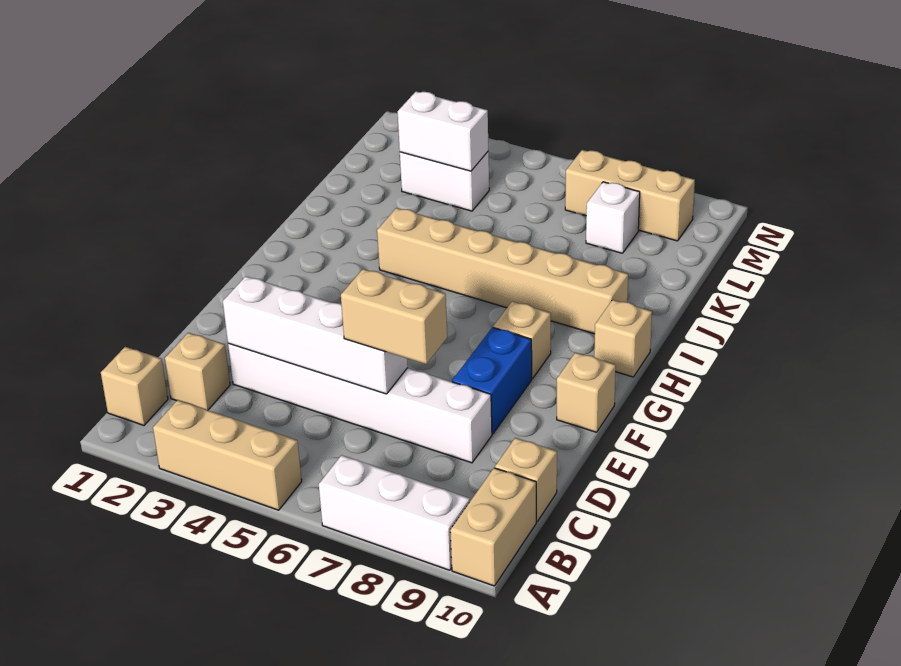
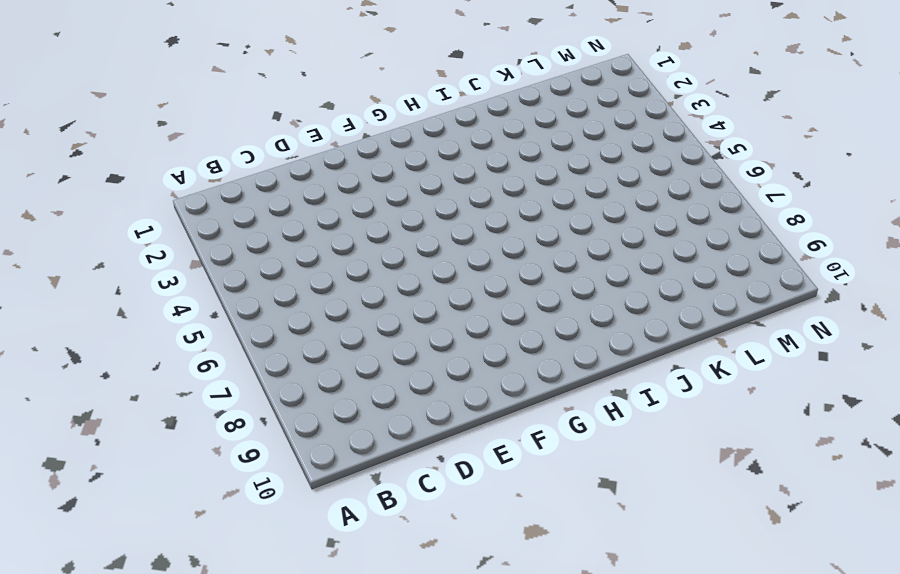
none -> tan 1x3 brick [153,400,302,510]
none -> white 1x3 brick [319,455,470,570]
none -> tan 1x2 brick [450,468,536,586]

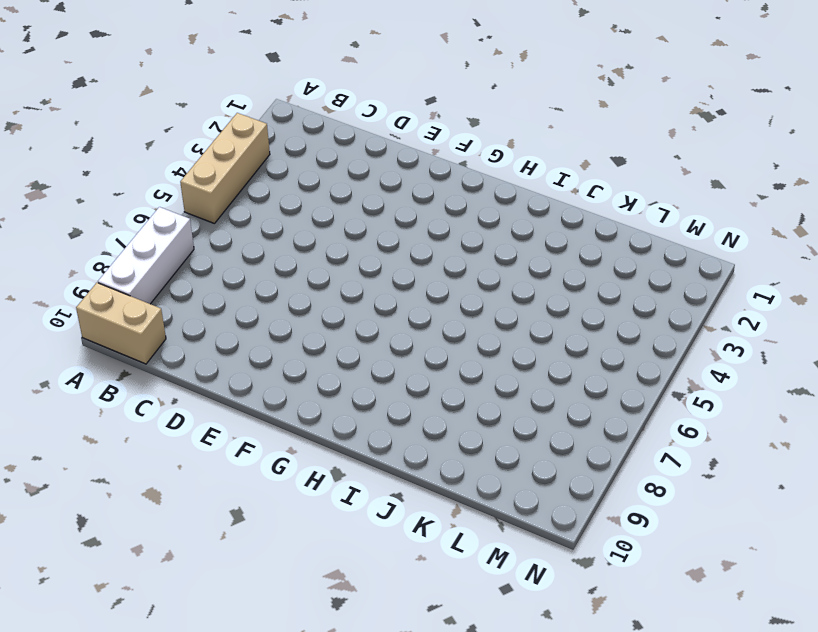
none -> tan 1x1 brick [101,347,168,425]
none -> tan 1x1 brick [165,333,230,410]
none -> tan 1x1 brick [495,438,557,522]

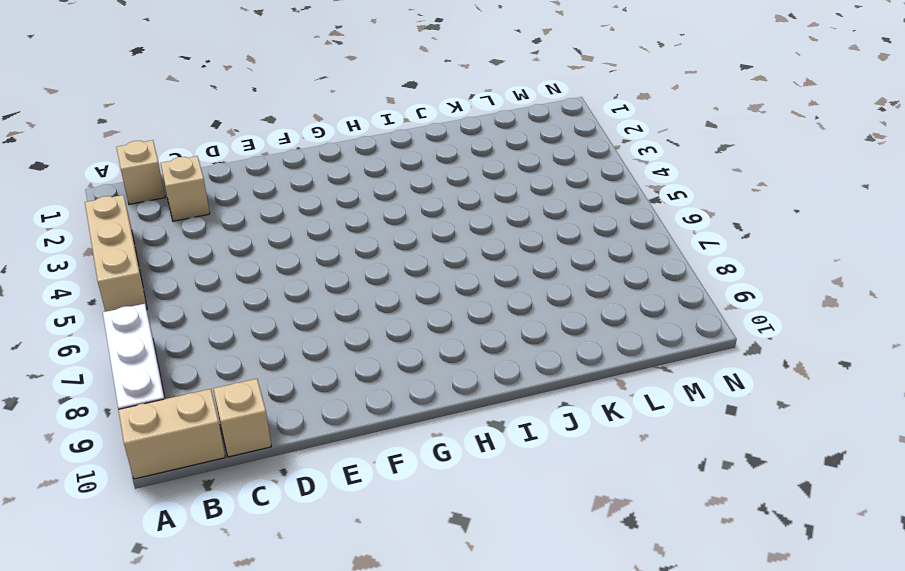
none -> white 1x6 brick [228,343,492,463]
none -> blue 1x2 brick [452,327,532,434]
none -> tan 1x1 brick [557,352,616,432]

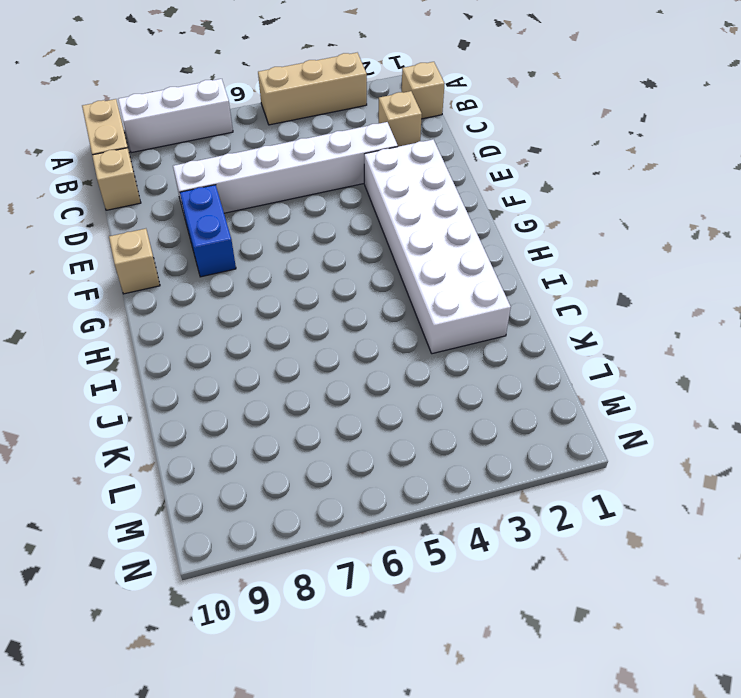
white 2x6 brick [364,139,511,354] -> none
none -> tan 1x1 brick [493,301,551,379]
none -> tan 1x1 brick [594,300,652,377]
none -> tan 1x6 brick [377,208,628,334]

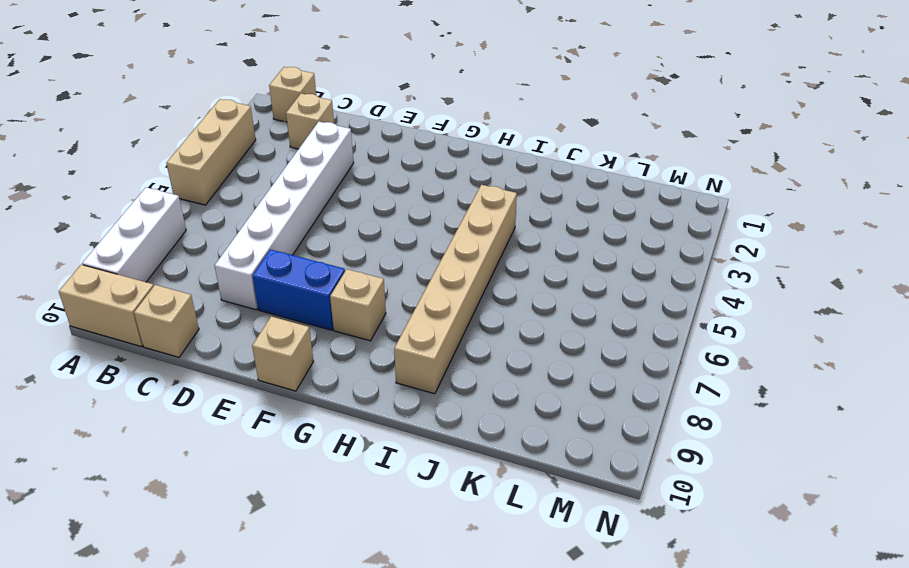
none -> tan 1x1 brick [594,300,652,377]
none -> white 1x2 brick [400,151,489,211]
none -> white 1x1 brick [586,182,640,253]

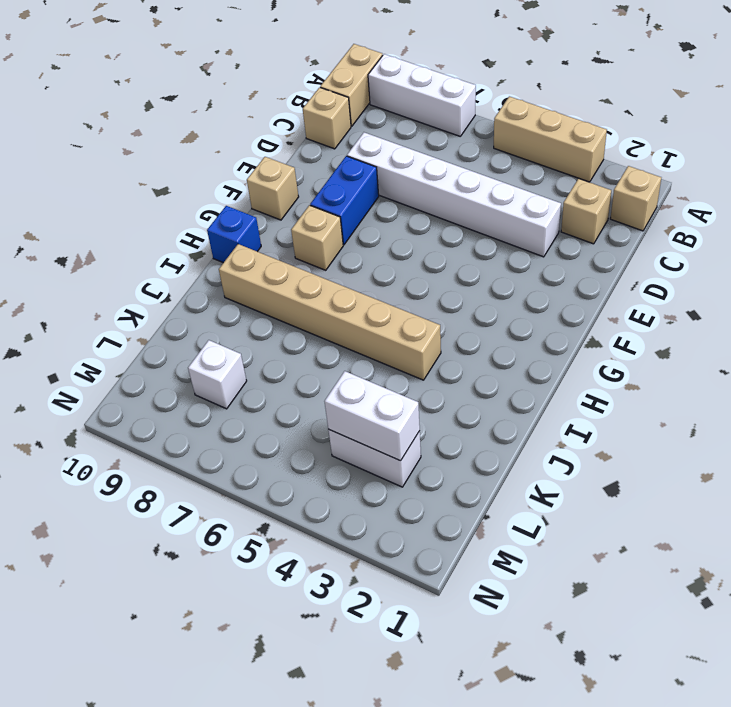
blue 1x1 brick [207,206,261,263] -> tan 1x1 brick [594,300,652,377]
none -> tan 1x3 brick [565,150,695,241]
none -> white 1x4 brick [223,276,408,394]
none -> tan 1x2 brick [341,269,447,364]

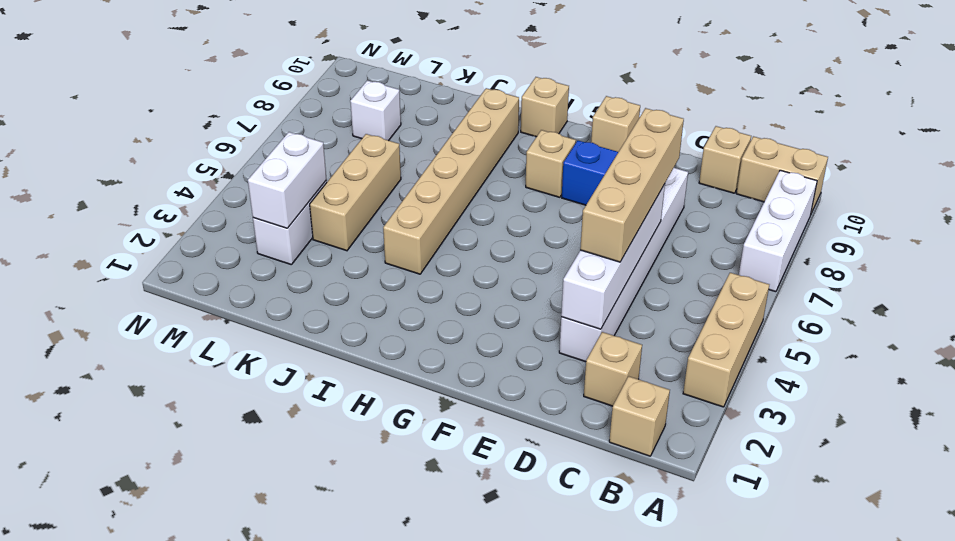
tan 1x4 brick [580,108,684,262] -> tan 1x2 brick [341,269,447,364]
tan 1x3 brick [310,134,401,251] -> tan 1x3 brick moved to [565,150,695,241]

